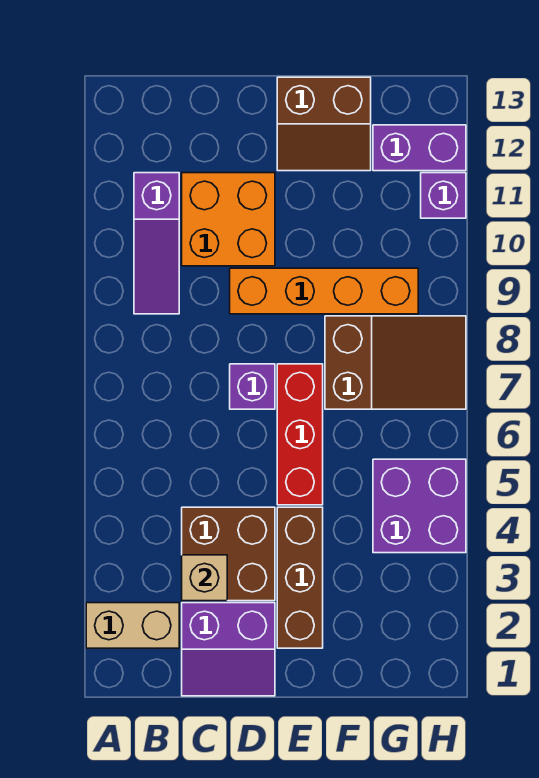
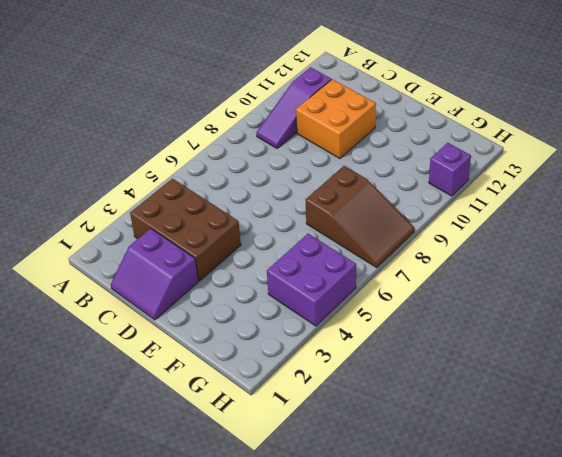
brown 2x3 brick [130,179,241,281] -> brown 2x2 brick [182,507,275,601]
none -> tan 1x2 brick [86,603,179,648]
none -> purple 1x1 brick [230,364,275,409]
none -> orange 1x4 brick [230,268,418,314]

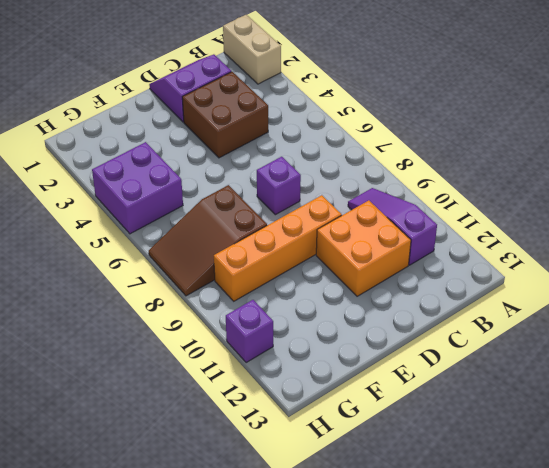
tan 1x2 brick [223,15,281,84] -> tan 1x2 brick turned to [86,603,179,648]
none -> brown 1x3 brick [277,507,323,648]
none -> red 1x3 brick [277,364,323,505]
none -> brown 2x2 slope [277,77,371,171]

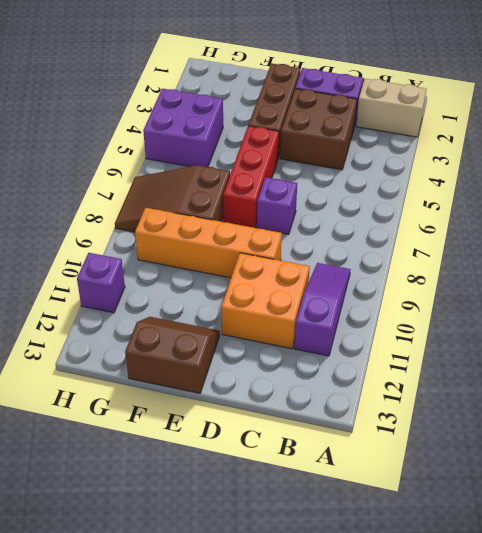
none -> purple 1x2 brick [373,125,466,171]
none -> tan 1x1 brick [182,555,227,601]

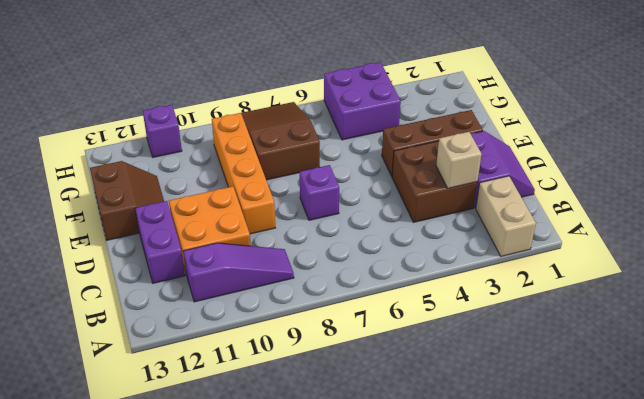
purple 1x2 brick [135,201,185,283] -> purple 1x2 brick moved to [373,125,466,171]
none -> red 1x3 brick [277,364,323,505]

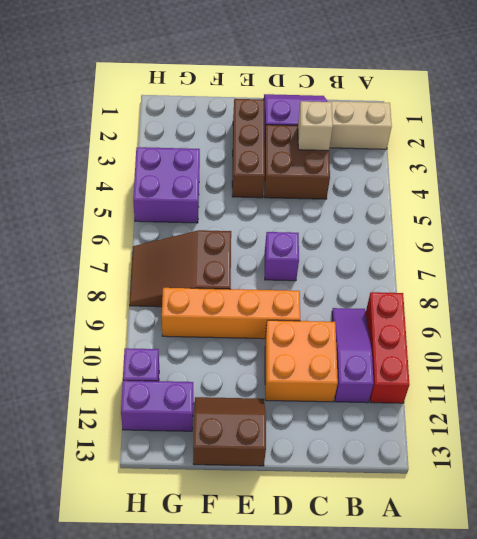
red 1x3 brick [366,292,409,403] -> red 1x3 brick moved to [277,364,323,505]

